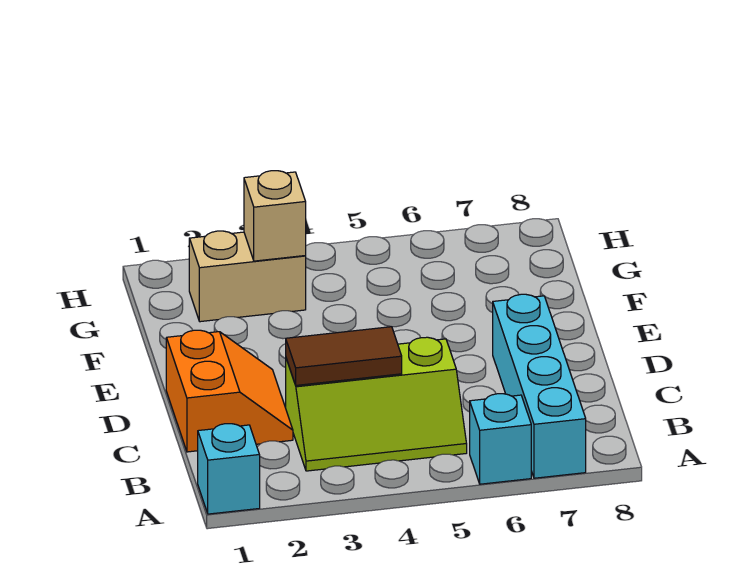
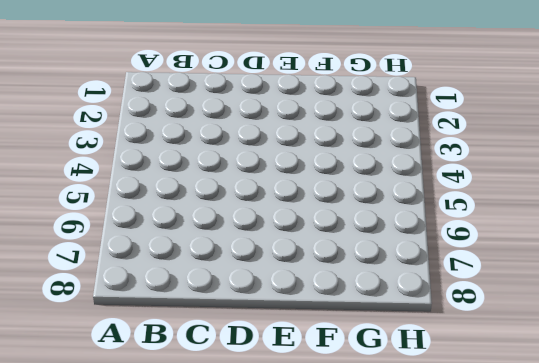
none -> cyan 1x1 brick [198,424,260,514]
none -> cyan 1x1 brick [470,394,531,484]

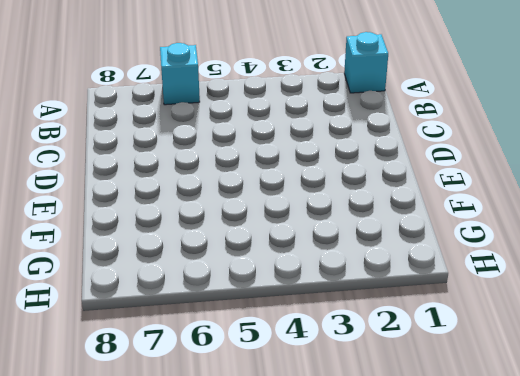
none -> cyan 1x4 brick [493,294,586,478]
none -> lime 2x3 slope [286,337,467,471]

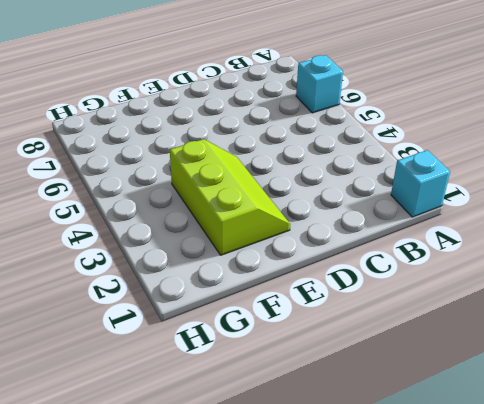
lime 2x3 slope [170,139,290,255] -> lime 2x3 slope moved to [286,337,467,471]
none -> cyan 1x4 brick [493,294,586,478]
none -> orange 2x2 slope [166,330,293,452]

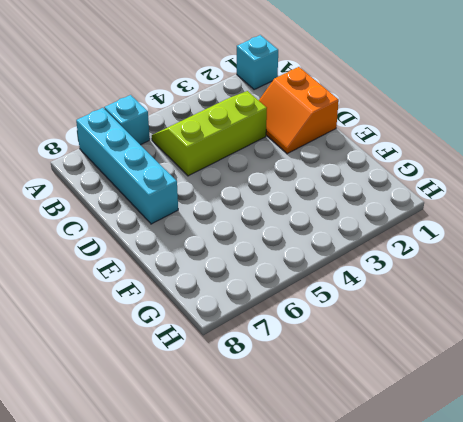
none -> tan 1x2 brick [189,231,306,322]
none -> brown 1x2 tile [286,327,402,385]

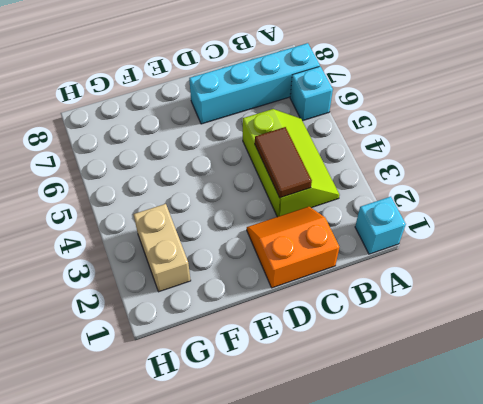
none -> tan 1x1 brick [244,171,306,261]

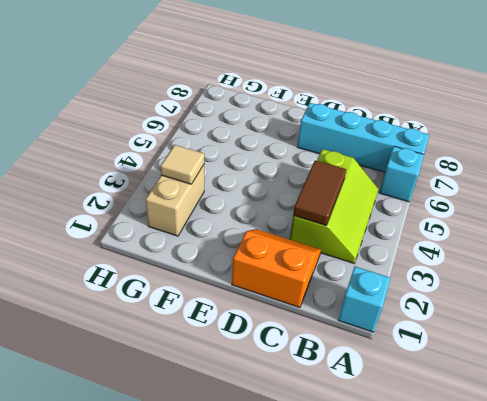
tan 1x1 tile [161,145,204,184] -> tan 1x1 brick [244,171,306,261]

